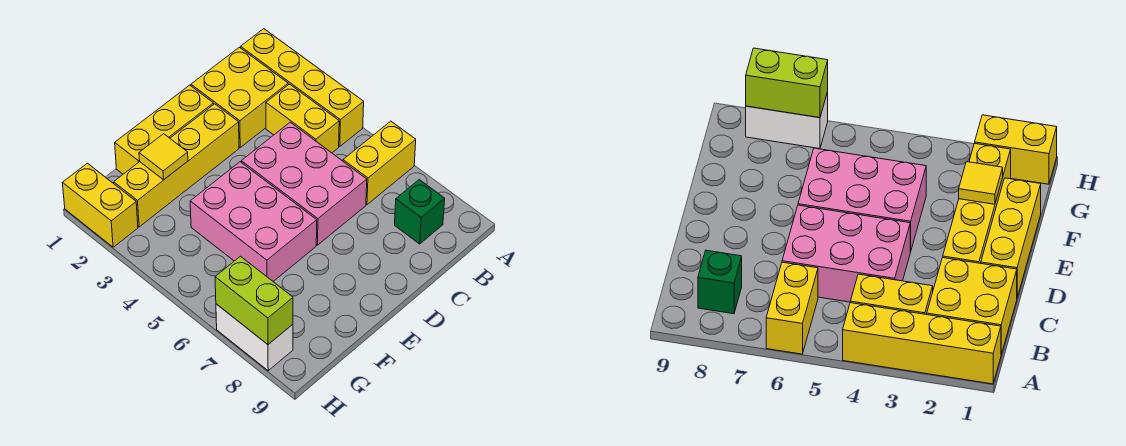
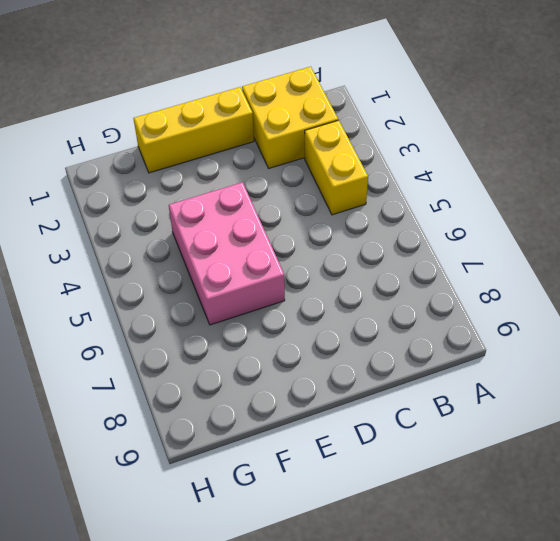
none -> yellow 1x4 brick [241,29,364,146]
none -> yellow 1x2 brick [343,121,416,204]
none -> green 1x1 brick [395,180,445,244]

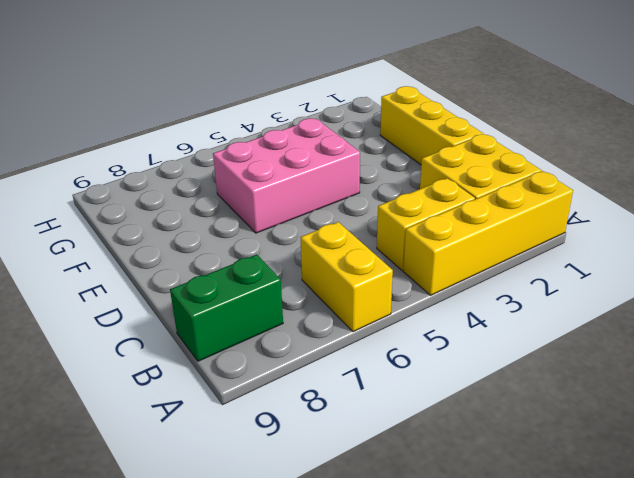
green 1x2 brick [170,255,283,361] -> green 1x1 brick [395,180,445,244]
none -> pink 2x3 brick [241,122,367,245]
none -> yellow 1x4 brick [114,104,239,227]
none -> yellow 1x2 brick [63,163,138,247]

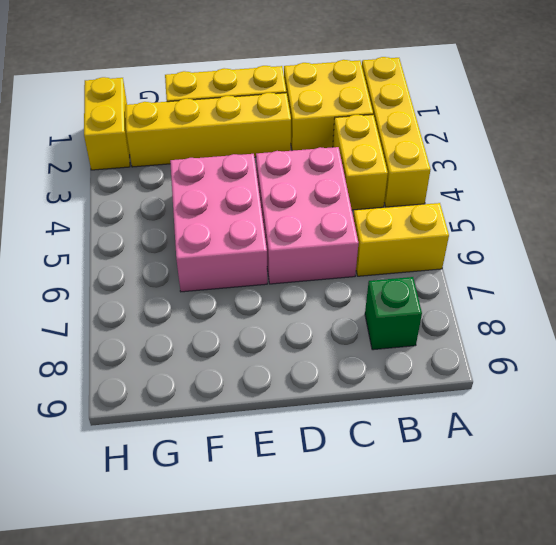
none -> white 1x2 brick [216,304,293,371]
none -> yellow 1x1 tile [139,134,188,180]
none -> lime 1x2 brick [215,256,293,344]

